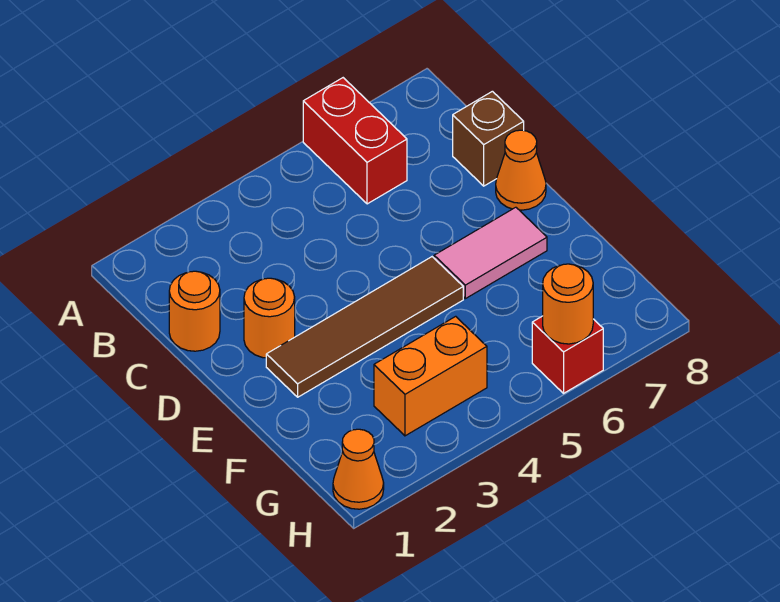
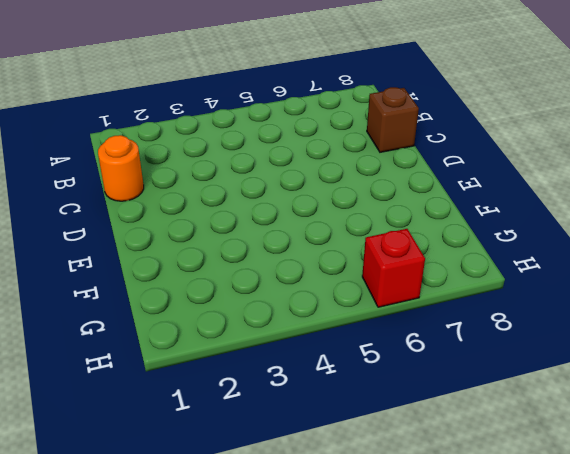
none -> red 1x2 brick [303,78,407,204]
none -> orange 1x1 round brick [244,278,295,358]

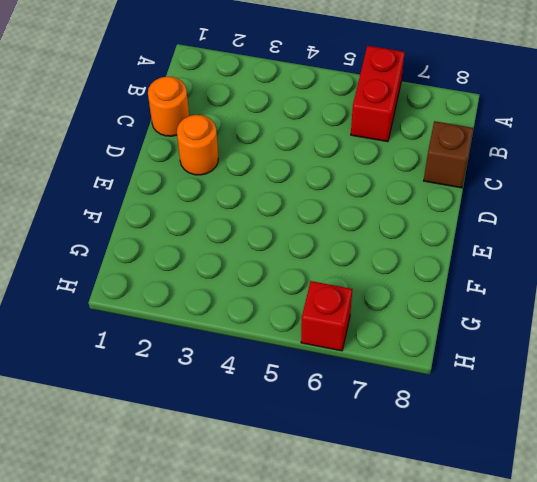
none -> orange 1x1 cone [496,130,546,210]
none -> brown 1x4 tile [266,257,463,397]

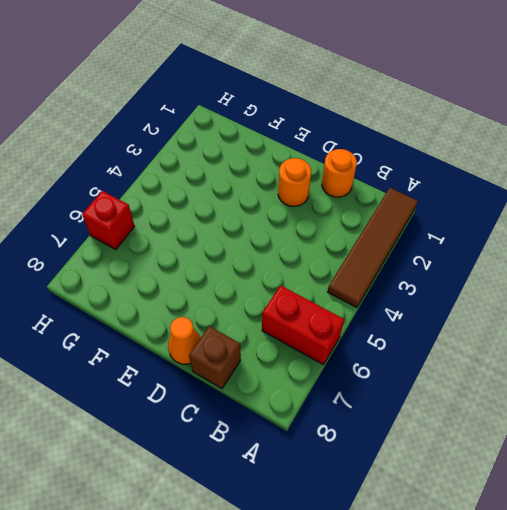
brown 1x4 tile [328,188,418,307] -> brown 1x4 tile moved to [266,257,463,397]
none -> pink 1x2 tile [434,207,547,299]
none -> orange 1x2 brick [374,316,487,436]

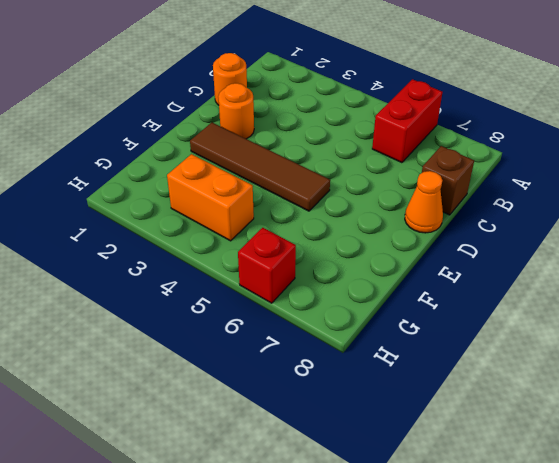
none -> pink 1x2 tile [434,207,547,299]
none -> orange 1x1 cone [333,429,384,509]

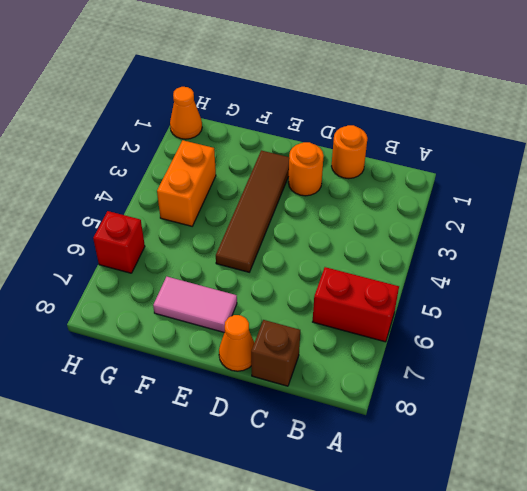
pink 1x2 tile [153,277,237,333] -> pink 1x2 tile turned to [434,207,547,299]
none -> orange 1x1 round brick [543,264,593,344]

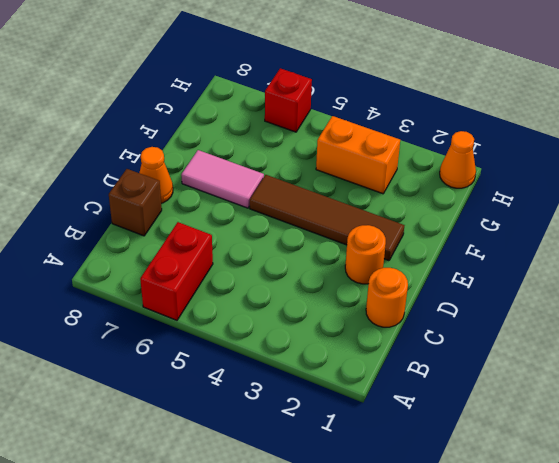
none -> orange 1x1 round brick [543,264,593,344]

